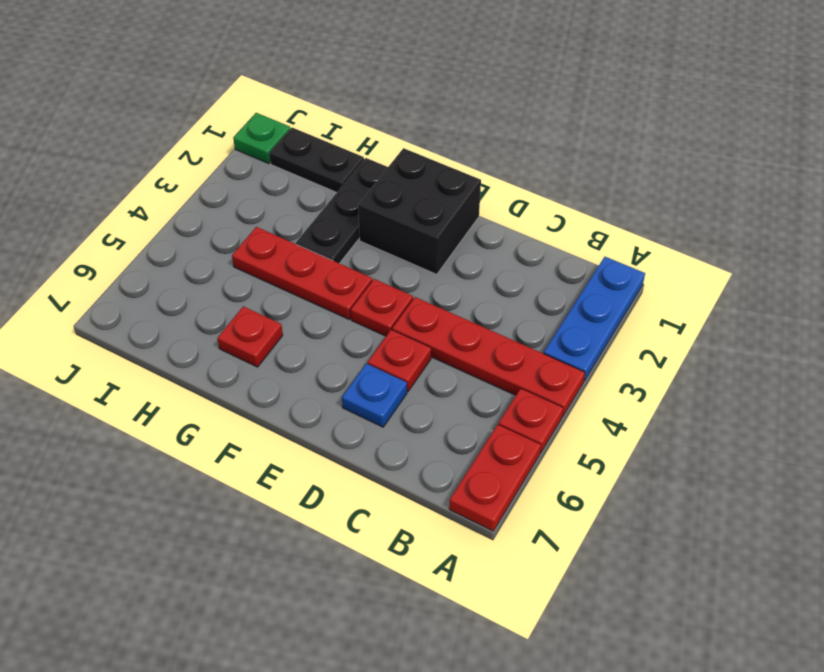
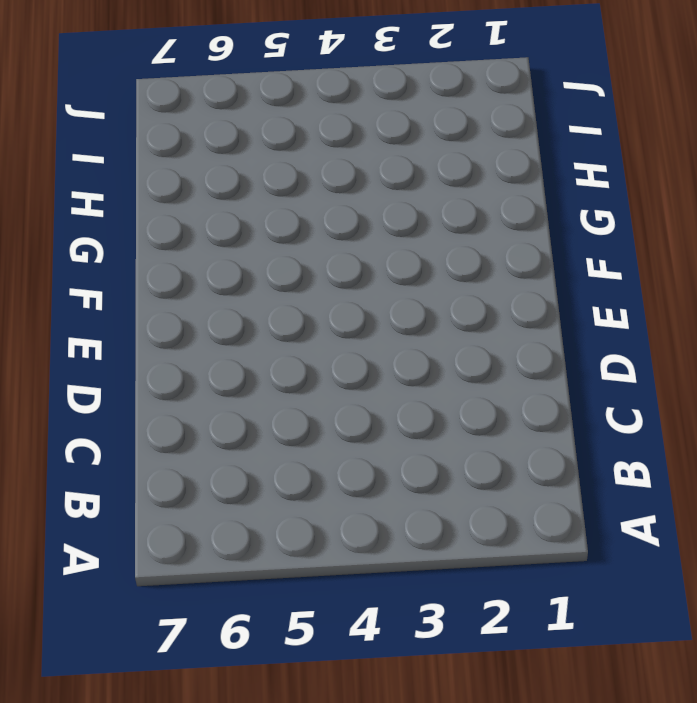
none -> blue 1x3 plate [544,257,645,381]
none -> red 1x4 plate [392,297,585,417]
none -> red 1x1 plate [498,389,563,453]

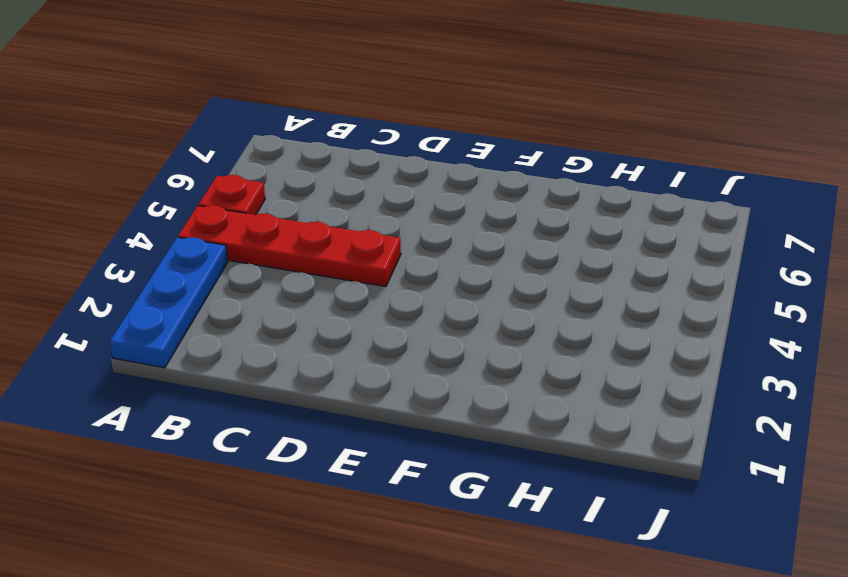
none -> red 1x2 plate [449,425,541,531]
none -> red 1x1 plate [368,330,431,391]
none -> blue 1x1 plate [342,364,407,427]

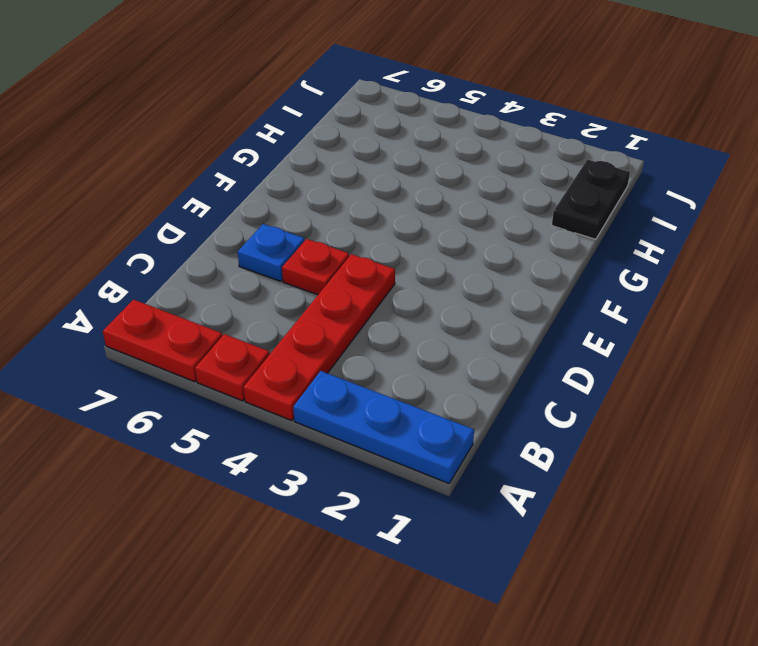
none -> black 2x2 brick [358,148,481,274]
none -> red 1x1 plate [351,279,413,336]
none -> red 1x3 plate [232,227,372,320]

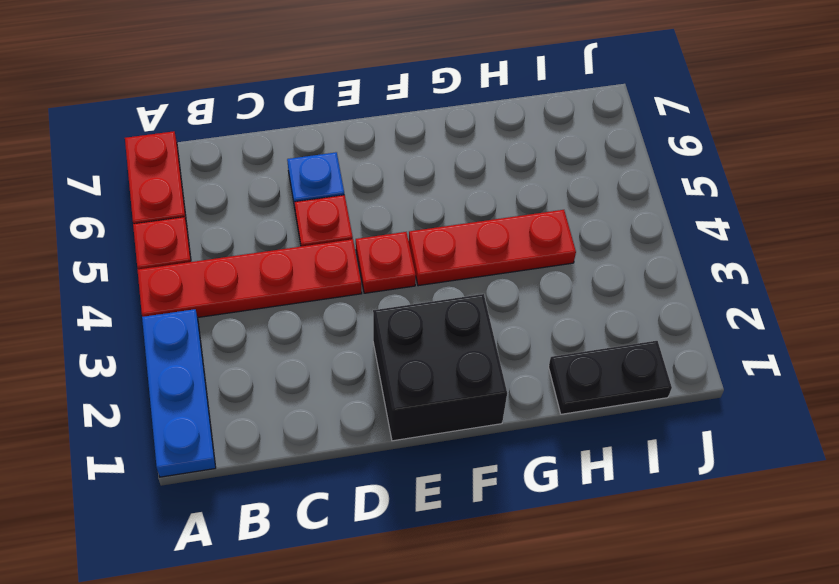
none -> black 1x3 plate [296,158,388,263]
none -> red 1x1 plate [218,306,283,367]
none -> green 1x1 plate [233,113,290,164]

